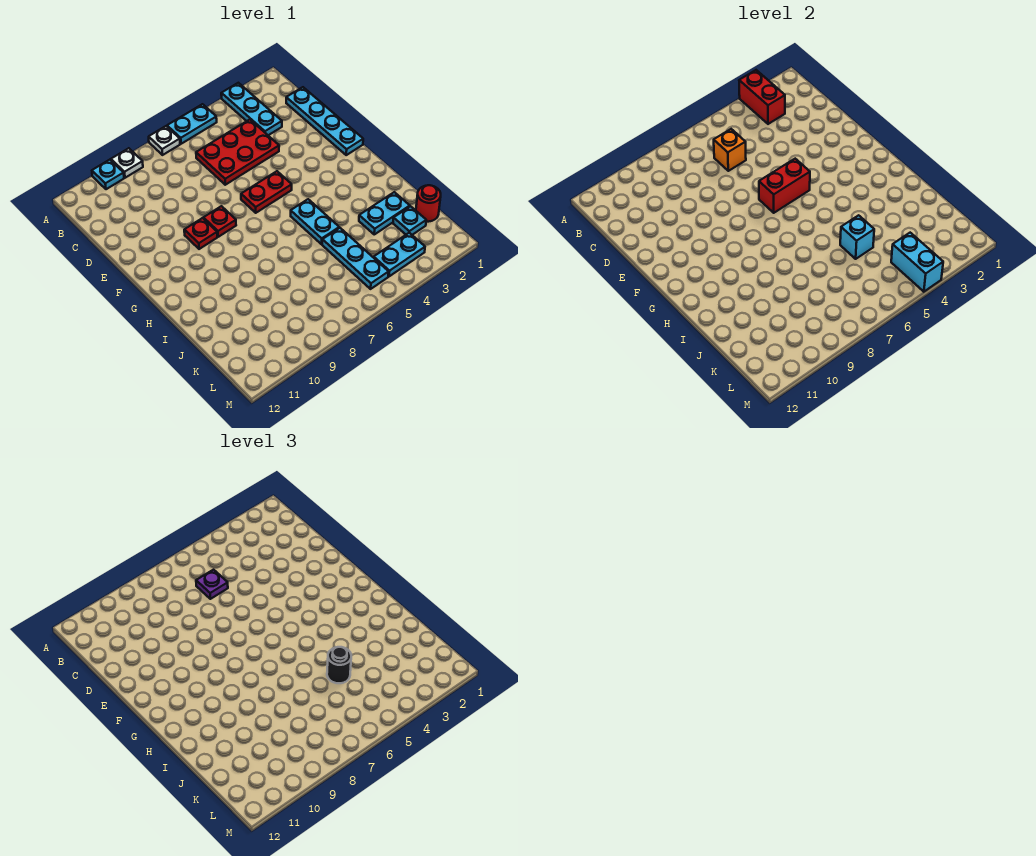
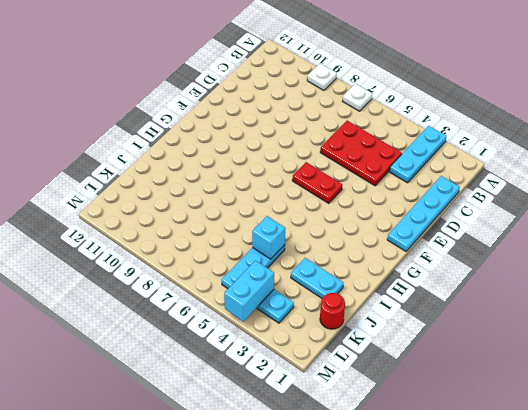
none -> cyan 1x2 plate [167,104,217,144]
none -> cyan 1x1 plate [92,160,124,189]
none -> red 1x1 plate [204,206,236,237]

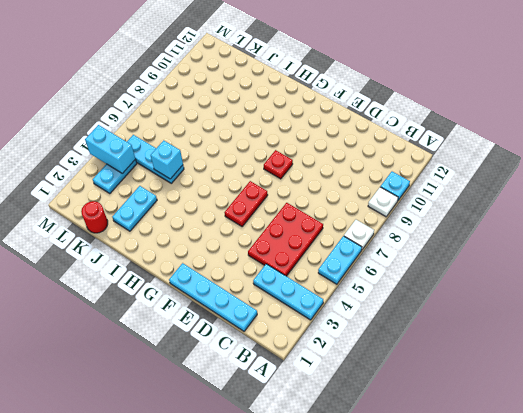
none -> red 1x1 plate [184,218,217,249]
none -> cyan 1x2 plate [291,199,339,244]
none -> cyan 1x1 plate [393,206,426,235]

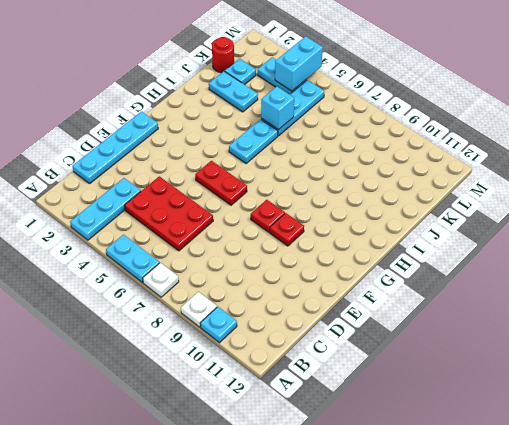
none -> red 1x2 brick [739,70,785,124]
none -> orange 1x1 brick [714,129,746,171]
none -> red 1x2 brick [759,159,810,213]

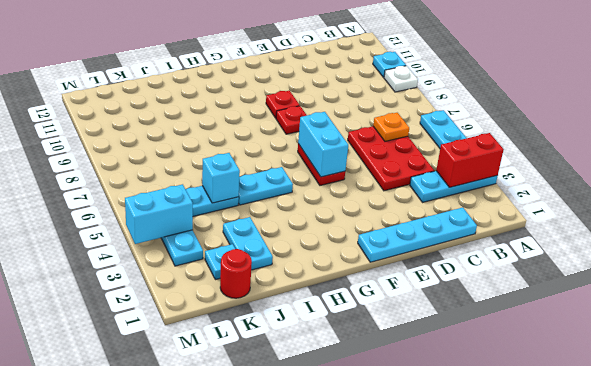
orange 1x1 plate [373,113,409,141] -> orange 1x1 brick [714,129,746,171]
cyan 1x2 brick [298,112,348,177] -> red 1x2 brick [759,159,810,213]
none -> white 1x1 plate [149,126,180,155]
none -> purple 1x1 plate [196,570,228,599]
none -> black 1x1 round brick [327,647,351,683]

